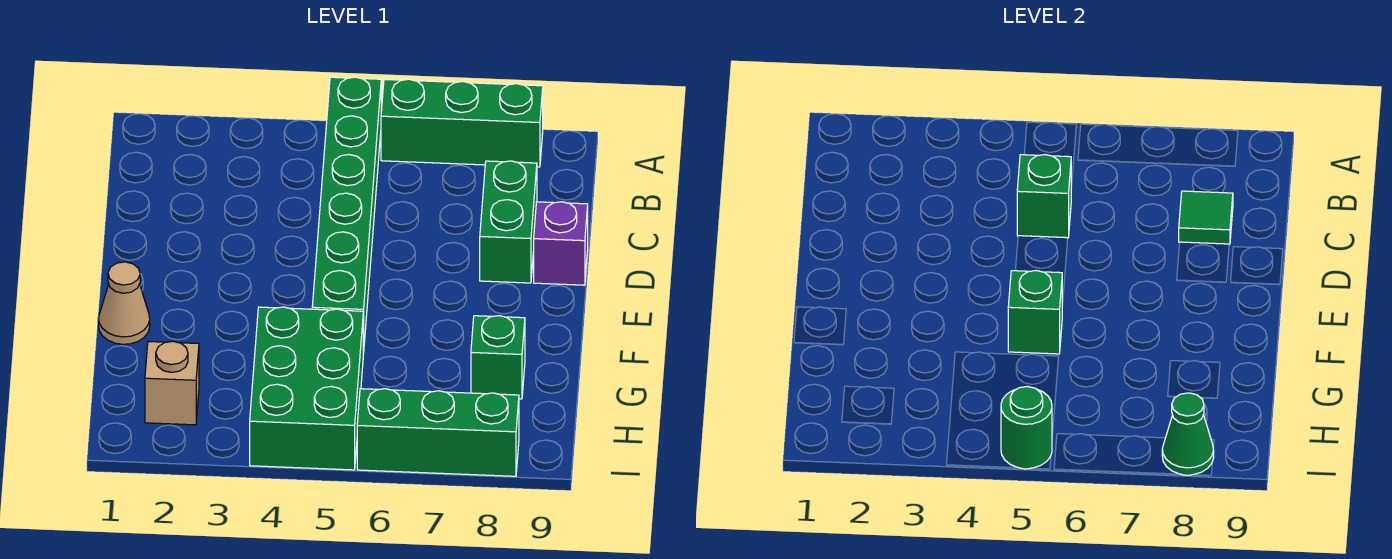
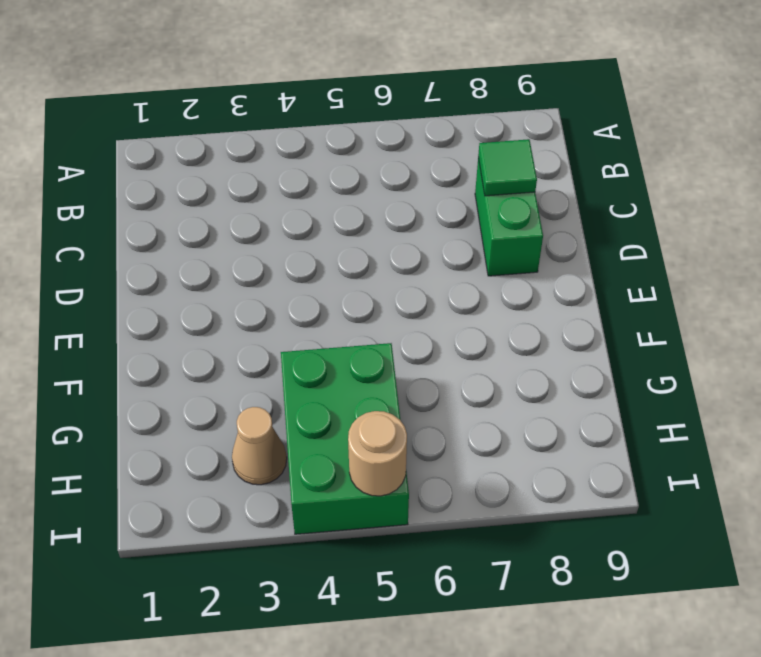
tan 1x1 cone [232,407,287,485] -> tan 1x1 cone moved to [98,262,150,344]
tan 1x1 round brick [348,411,407,496] -> green 1x1 round brick [1001,386,1052,469]
none -> green 1x6 brick [312,77,381,354]
none -> green 1x3 brick [381,79,543,167]
none -> purple 1x1 brick [534,202,588,285]

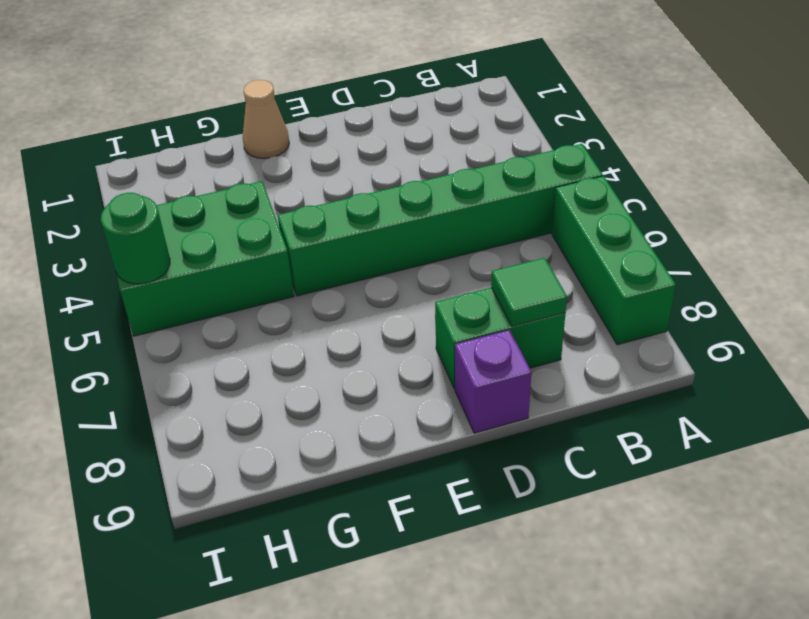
none -> green 1x1 brick [471,316,525,399]
none -> tan 1x1 brick [145,341,199,425]
none -> green 1x3 brick [357,389,519,476]

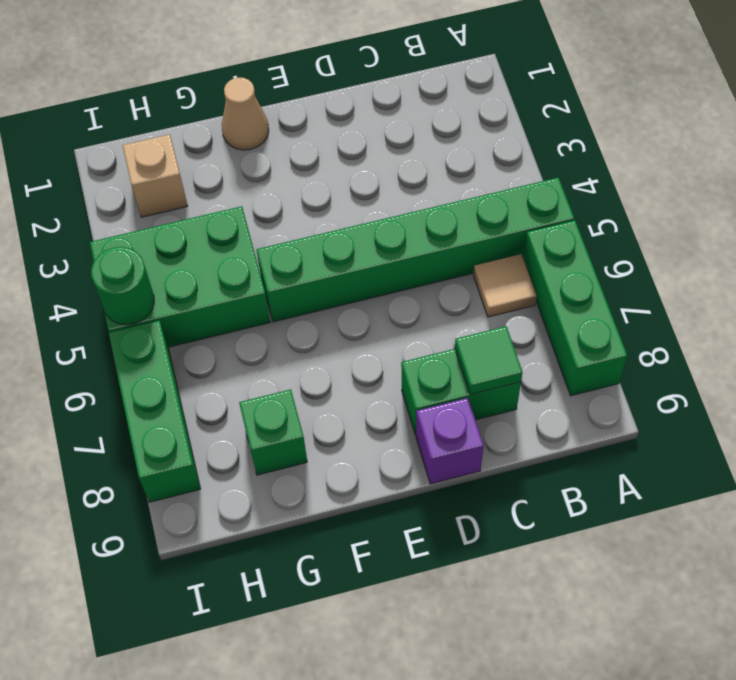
tan 1x1 tile [473,254,537,317] -> none
none -> green 1x1 brick [1017,155,1071,238]
none -> green 1x1 brick [1008,271,1062,354]
none -> green 1x1 cone [1162,393,1214,475]

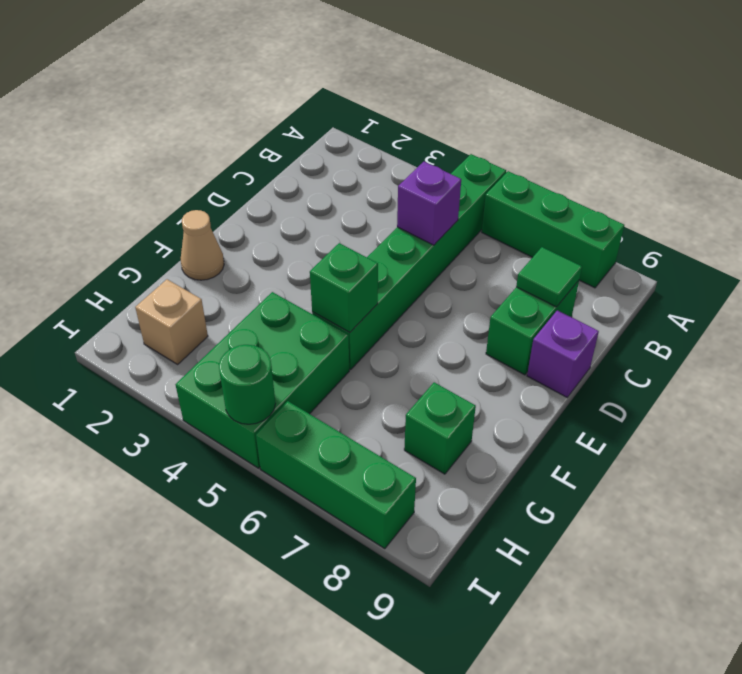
purple 1x1 brick [397,162,461,245] -> green 1x1 brick [1017,155,1071,238]
none -> green 1x1 cone [1162,393,1214,475]

